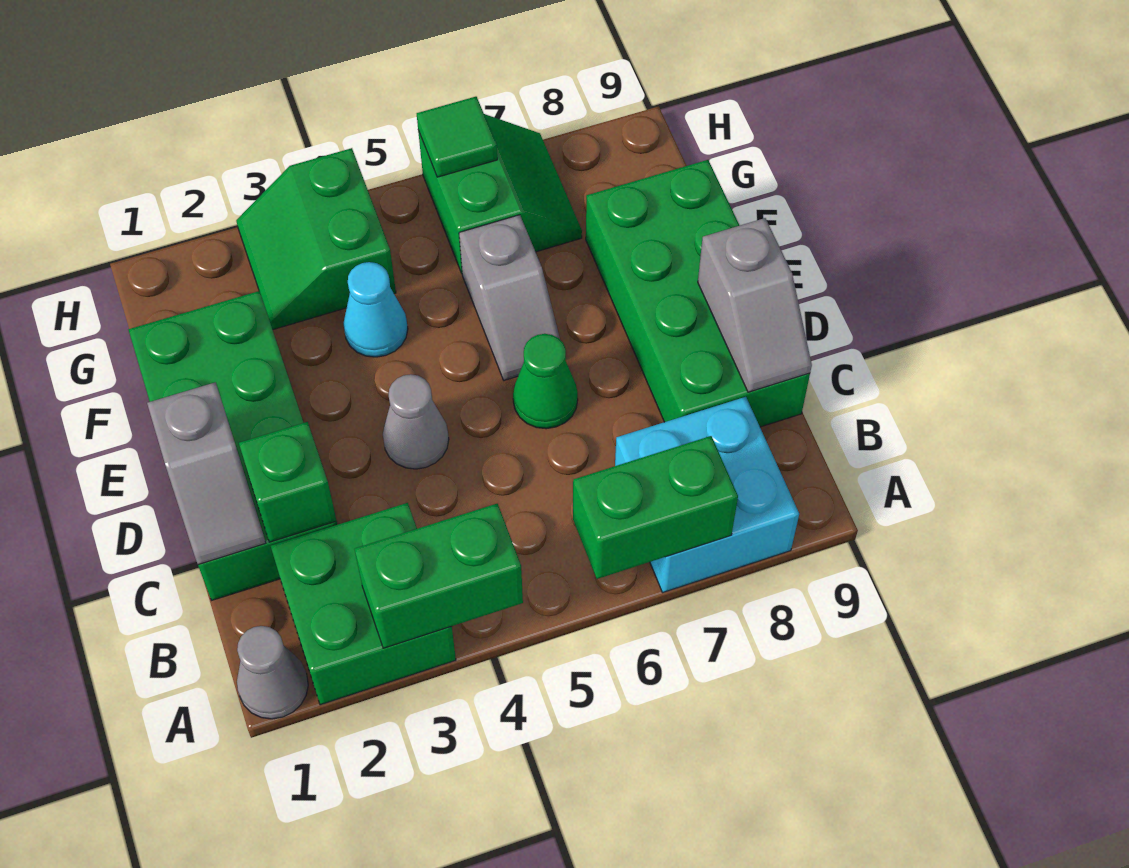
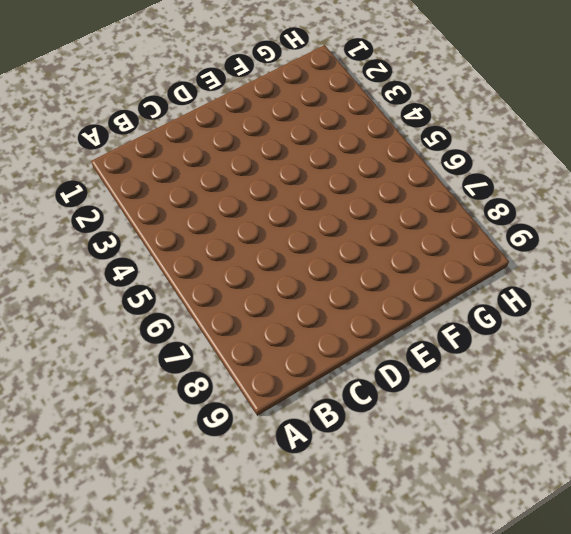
none -> grey 1x1 cone [237,626,308,719]
none -> green 2x2 brick [271,503,456,705]
none -> cyan 2x2 brick [615,397,799,593]

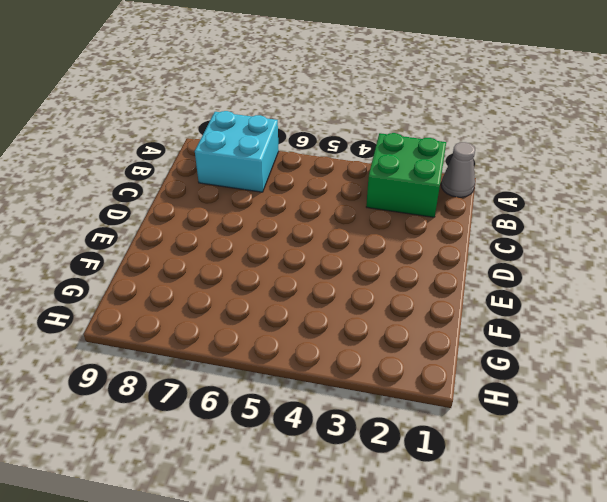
none -> green 2x4 brick [128,291,337,600]
none -> green 2x4 brick [586,160,810,427]
none -> grey 1x1 cone [383,374,449,469]

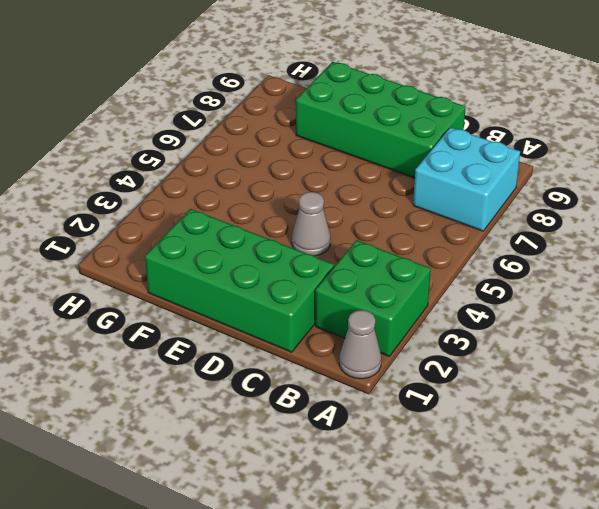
none -> green 1x1 cone [513,334,578,429]
none -> grey 1x2 slope [459,215,560,380]
none -> cyan 1x1 cone [343,262,408,357]

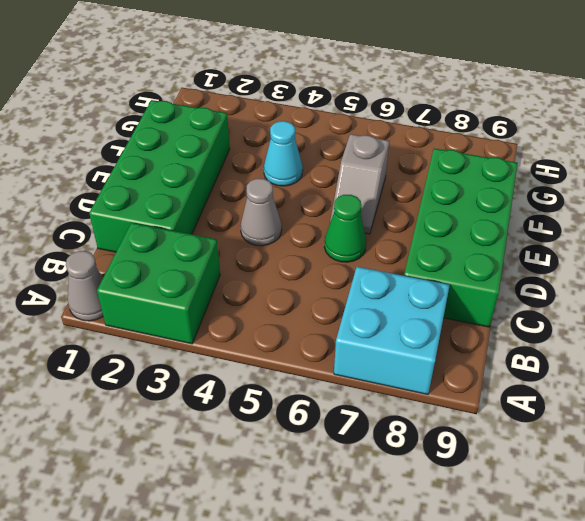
none -> green 2x2 slope [236,148,396,330]
none -> green 2x2 slope [418,114,582,273]
none -> green 1x2 brick [354,504,523,648]

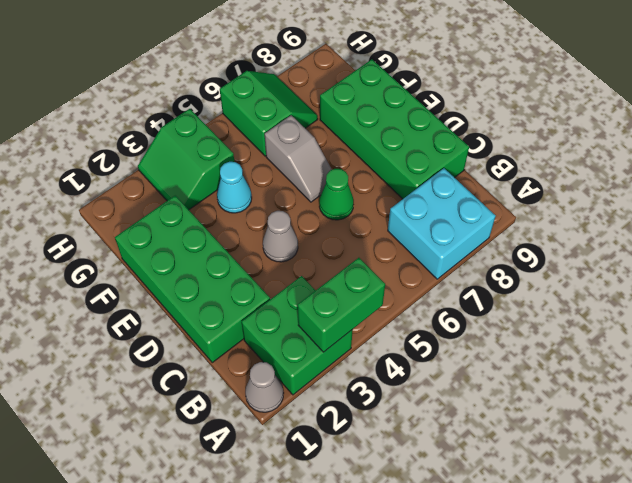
none -> green 1x2 brick [573,436,738,579]
none -> grey 1x2 slope [147,382,266,565]
none -> green 1x1 brick [239,422,337,542]

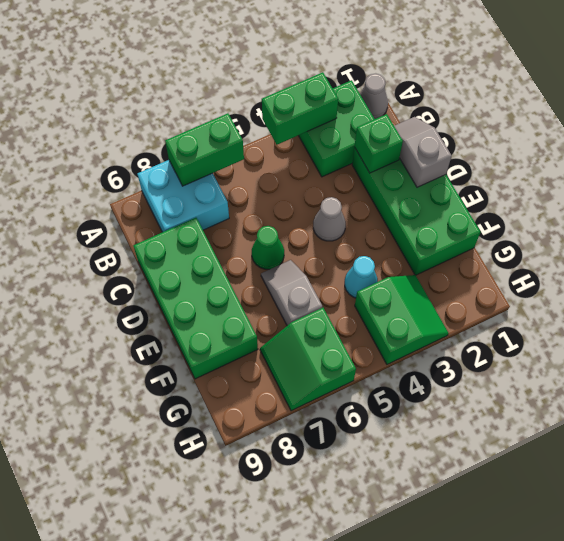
none -> grey 1x2 slope [698,218,812,392]
none -> green 1x1 tile [417,97,497,177]

